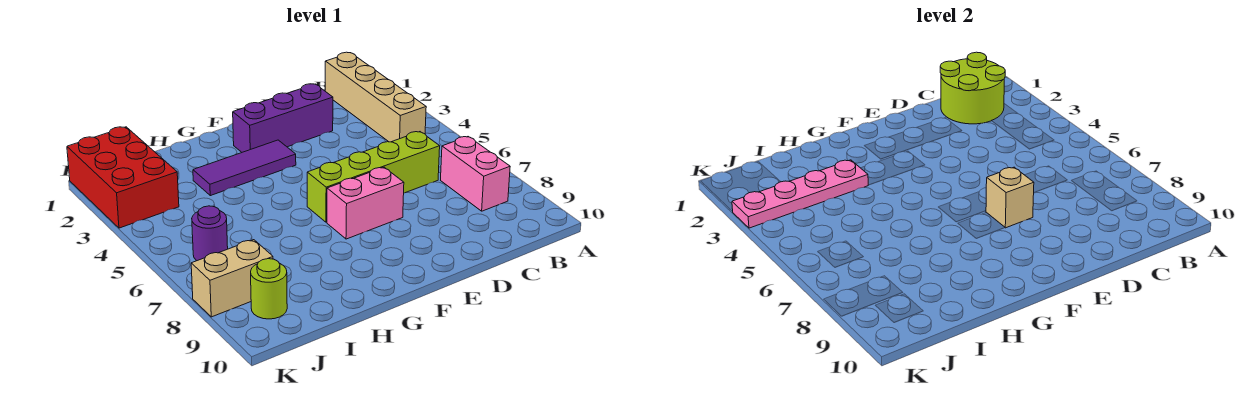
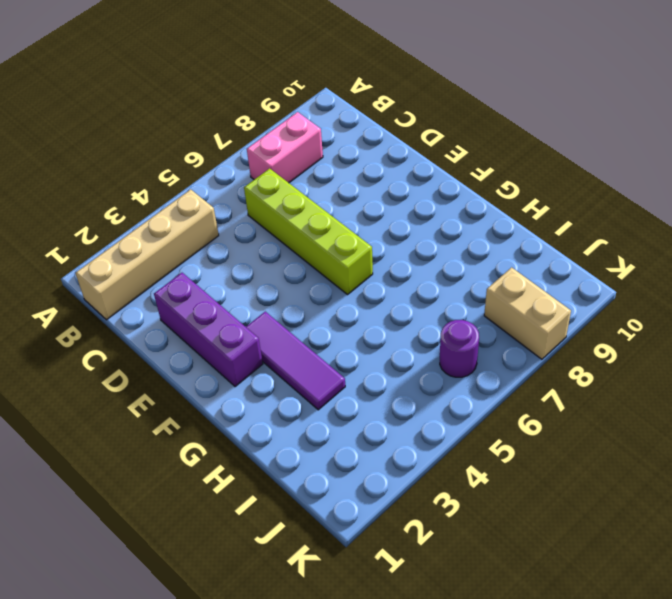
none -> pink 1x2 brick [327,167,404,239]
none -> red 2x3 brick [67,127,179,228]
none -> lime 1x1 round brick [251,259,287,319]

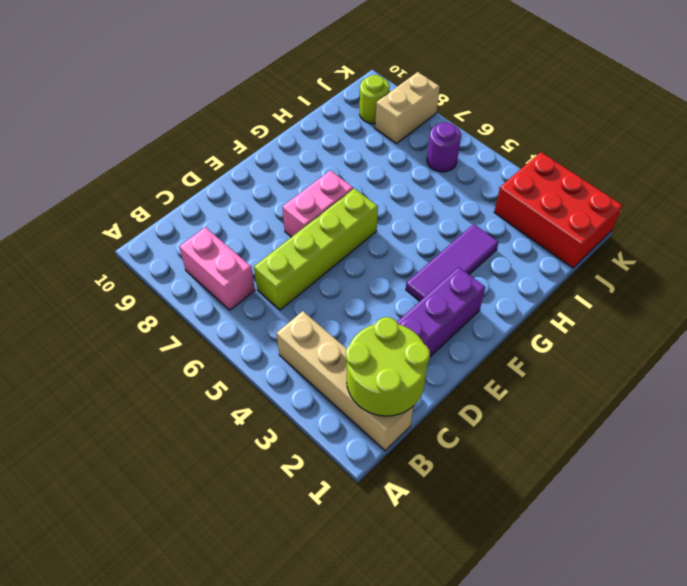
none -> tan 1x1 brick [986,167,1034,228]
none -> pink 1x4 plate [732,160,868,228]

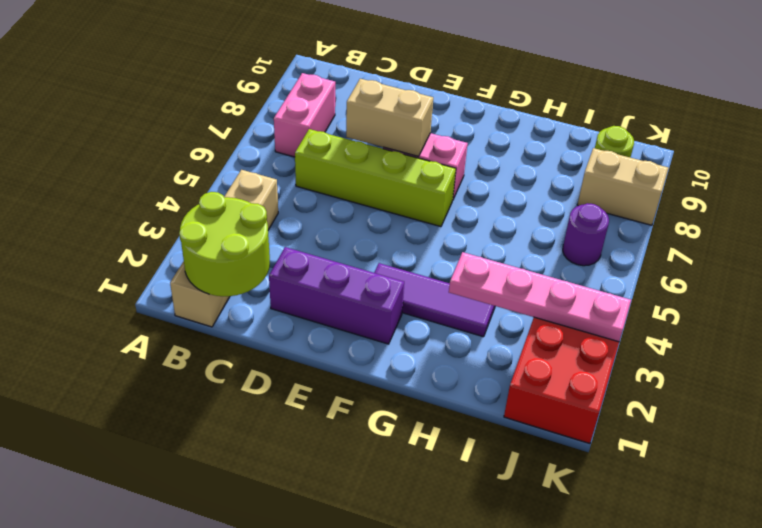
tan 1x2 brick [346,79,433,156] -> tan 1x1 brick [986,167,1034,228]

